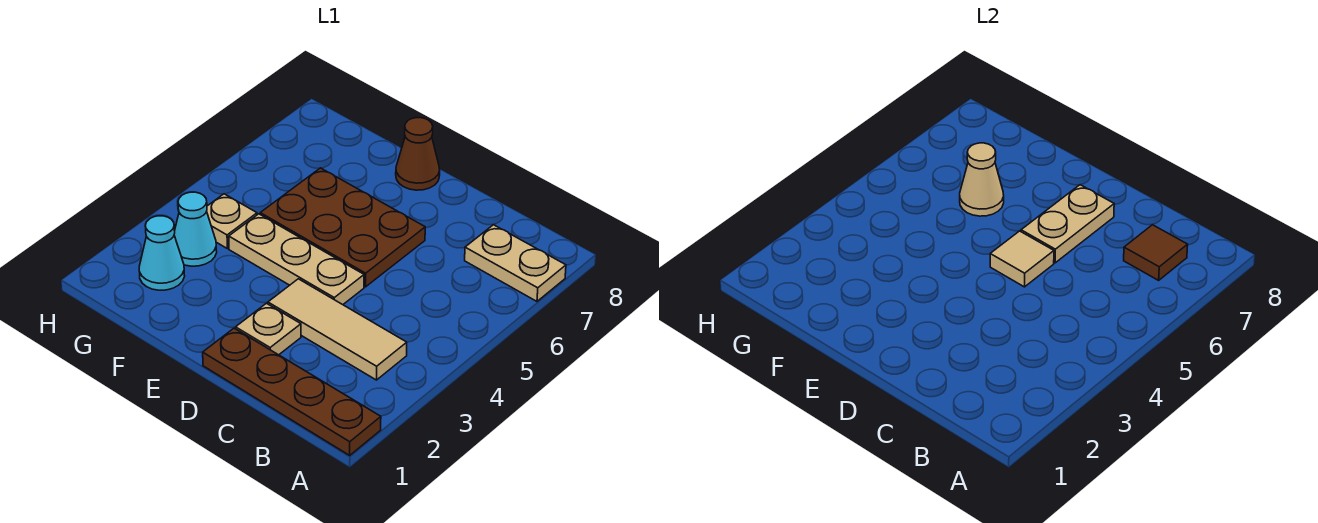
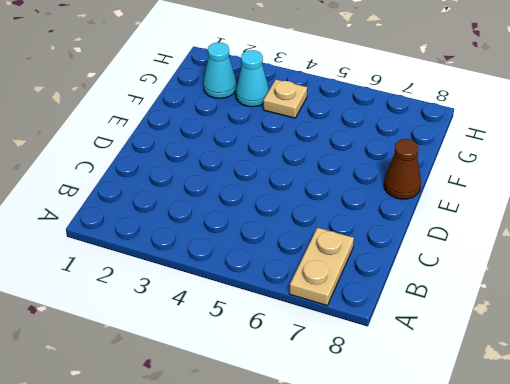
none -> brown 1x4 plate [203,328,381,455]
none -> tan 1x3 tile [268,279,407,380]
none -> tan 1x1 plate [236,303,301,355]

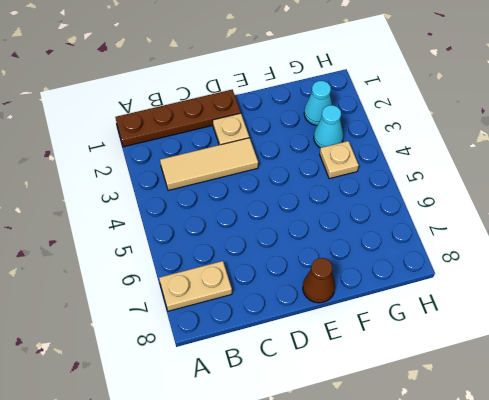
none -> tan 1x3 plate [229,214,364,305]
none -> brown 2x3 plate [260,168,425,287]
none -> brown 1x1 tile [1124,225,1188,280]

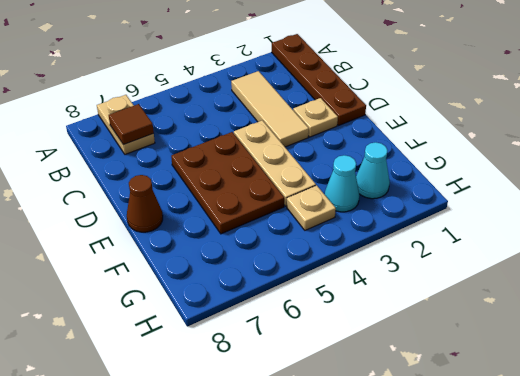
none -> tan 1x1 tile [990,231,1054,287]
none -> tan 1x2 plate [1021,185,1114,263]
none -> tan 1x1 cone [960,143,1004,216]

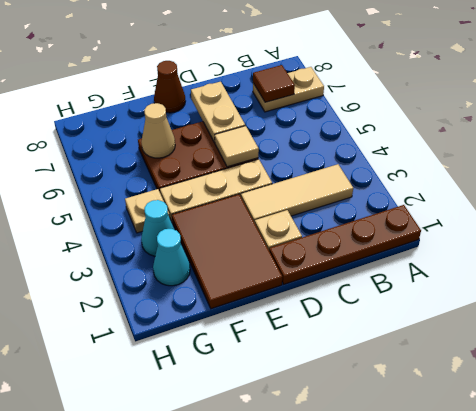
brown 2x3 tile [172,194,282,309] -> none

